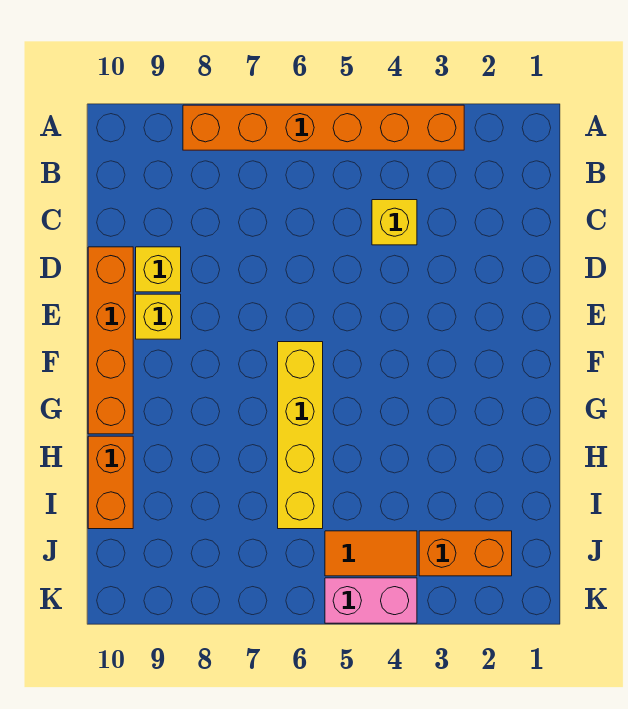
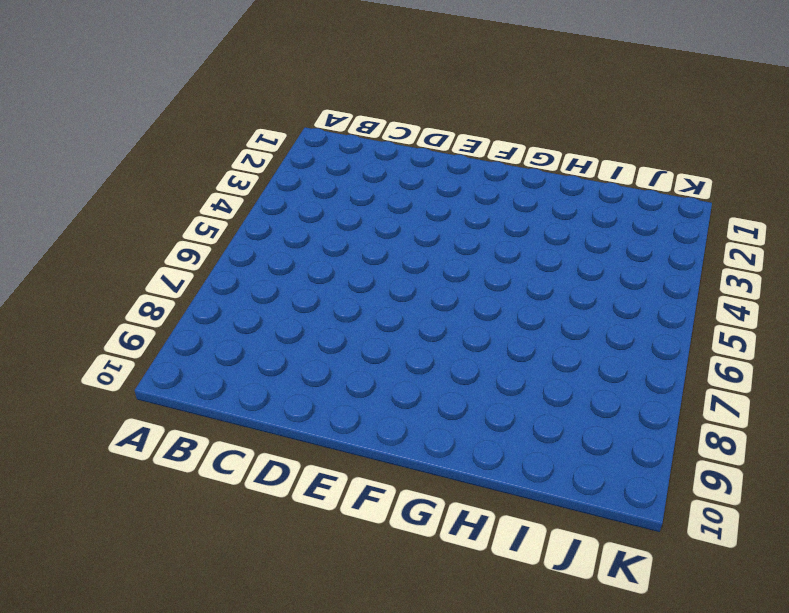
none -> orange 1x6 brick [183,105,464,150]
none -> yellow 1x1 brick [372,200,417,245]

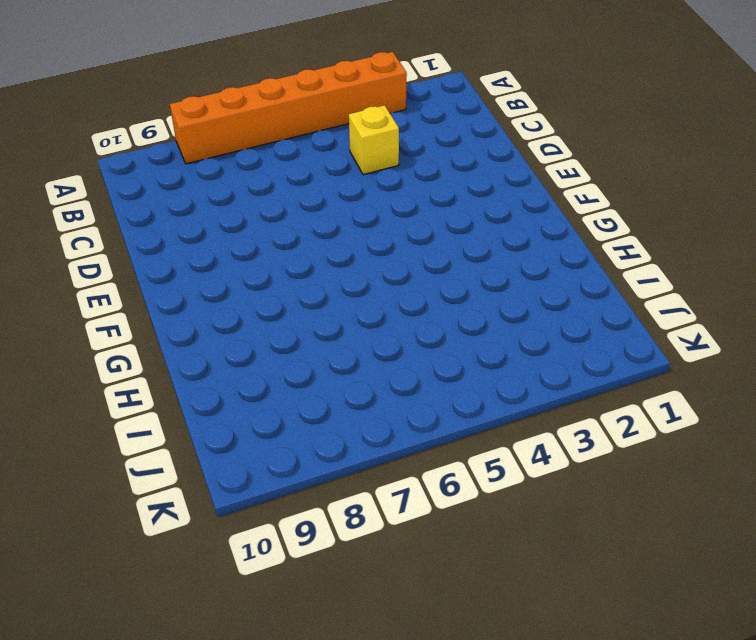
none -> yellow 1x1 brick [136,247,181,292]
none -> orange 1x4 brick [88,247,133,434]

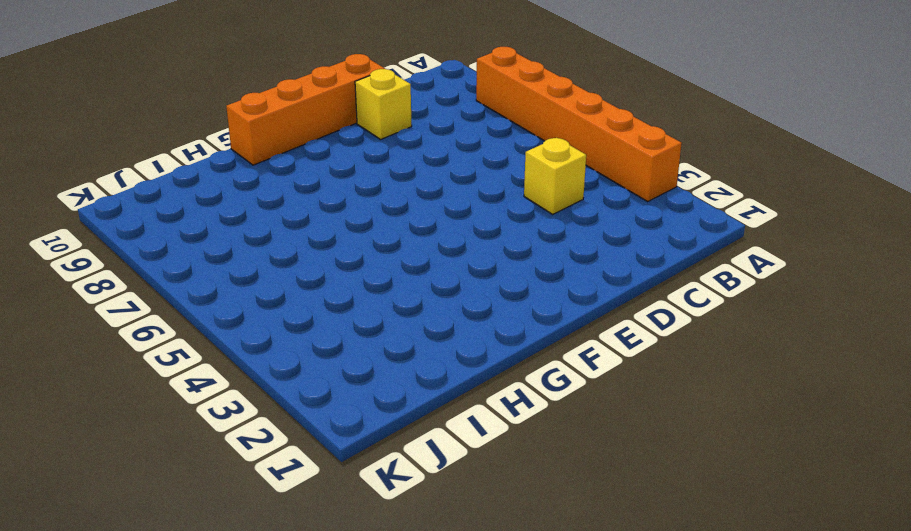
none -> yellow 1x1 brick [136,294,181,339]
none -> yellow 1x4 brick [278,342,323,529]

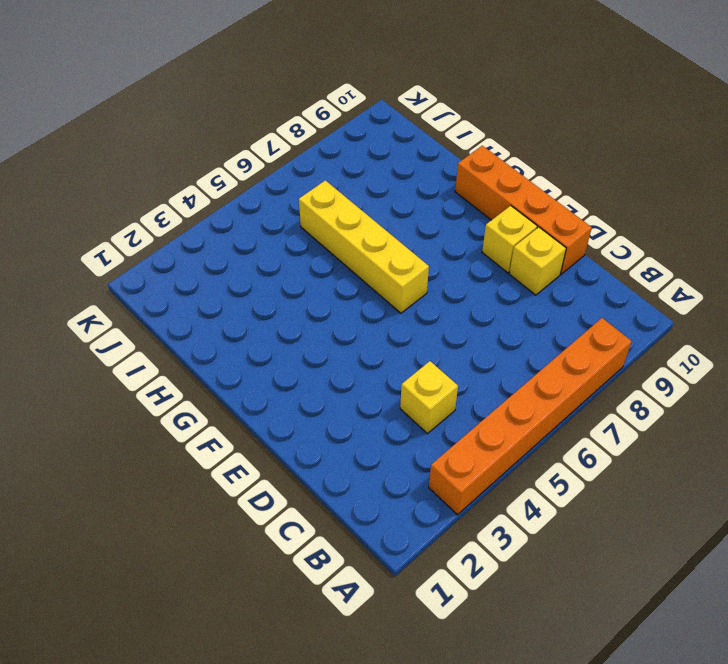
none -> orange 1x2 brick [88,436,133,529]
none -> orange 1x2 brick [419,531,512,576]

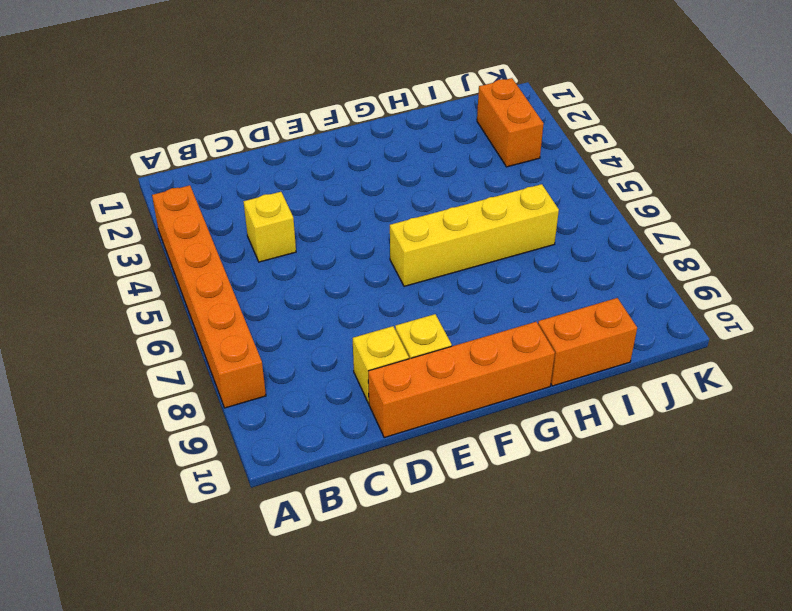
none -> orange 1x2 tile [325,531,417,576]
none -> pink 1x2 brick [325,578,417,623]

